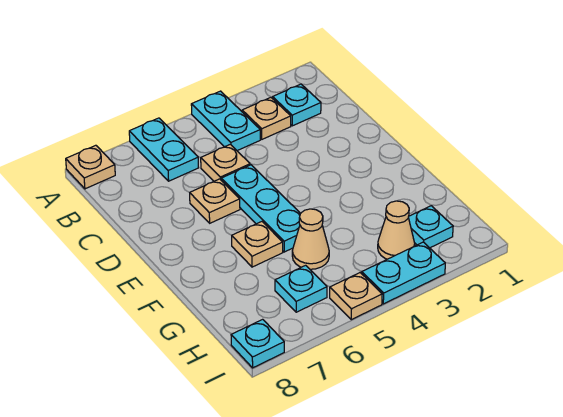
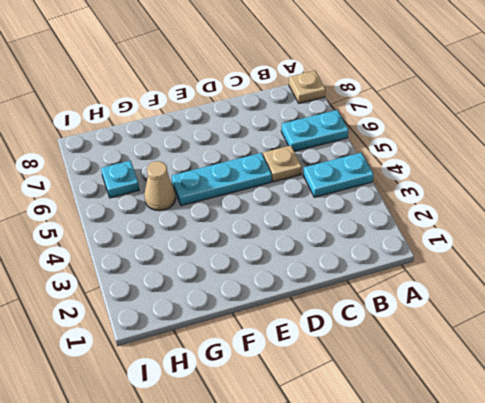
none -> cyan 1x1 plate [273,84,321,126]
none -> tan 1x1 plate [242,98,291,139]
none -> tan 1x1 plate [190,179,240,223]

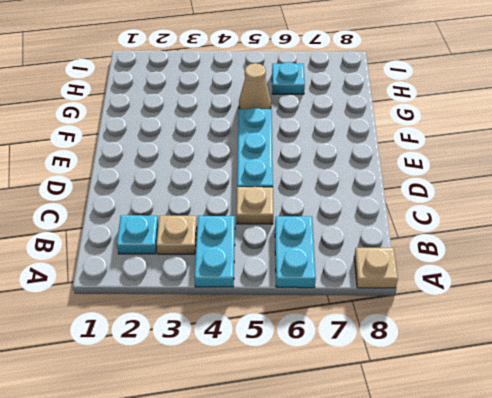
none -> tan 1x1 plate [190,179,240,223]
none -> tan 1x1 plate [232,222,283,267]
none -> cyan 1x1 plate [408,206,453,248]

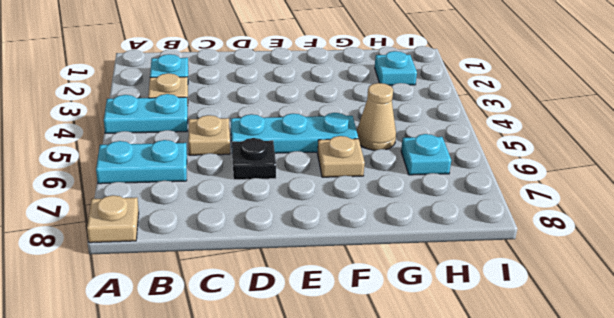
black 1x1 plate [232,138,276,180] -> tan 1x1 plate [190,179,240,223]
none -> tan 1x1 cone [378,201,415,259]
none -> cyan 1x2 plate [362,242,445,304]
none -> tan 1x1 plate [330,273,382,320]

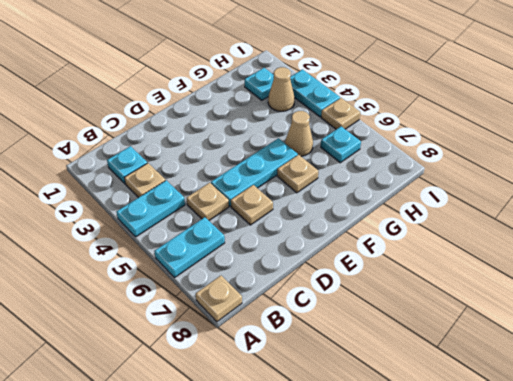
none -> cyan 1x1 plate [231,319,284,368]

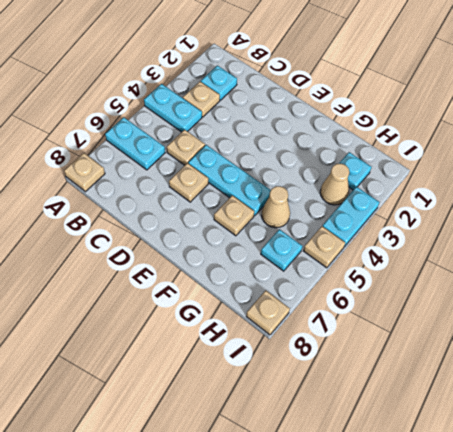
tan 1x1 plate [246,291,290,335] -> cyan 1x1 plate [231,319,284,368]

